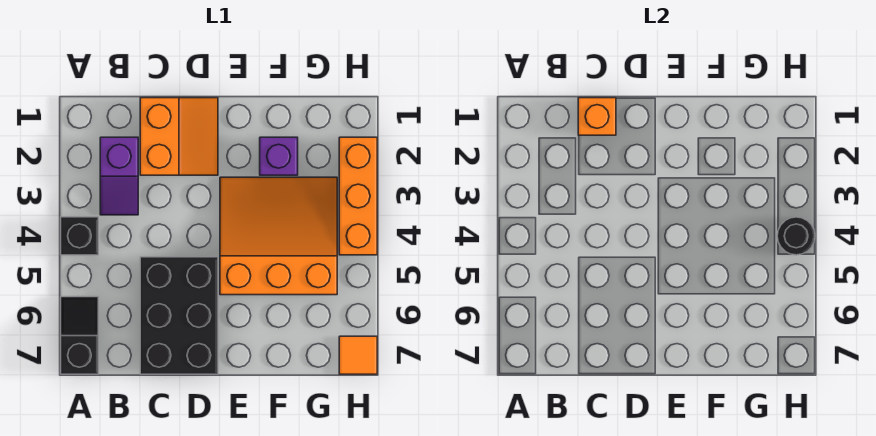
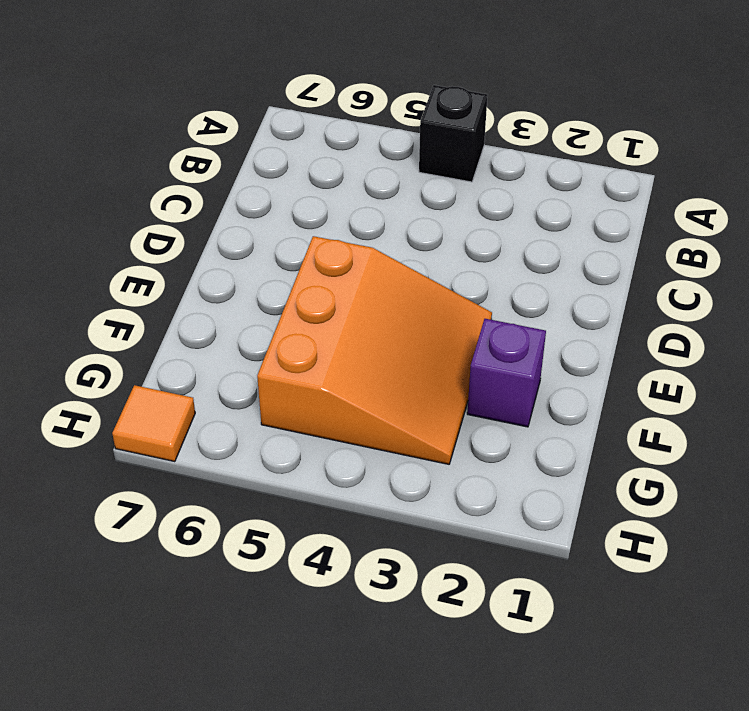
none -> black 1x2 slope [61,297,98,374]
none -> purple 1x2 slope [100,137,138,215]

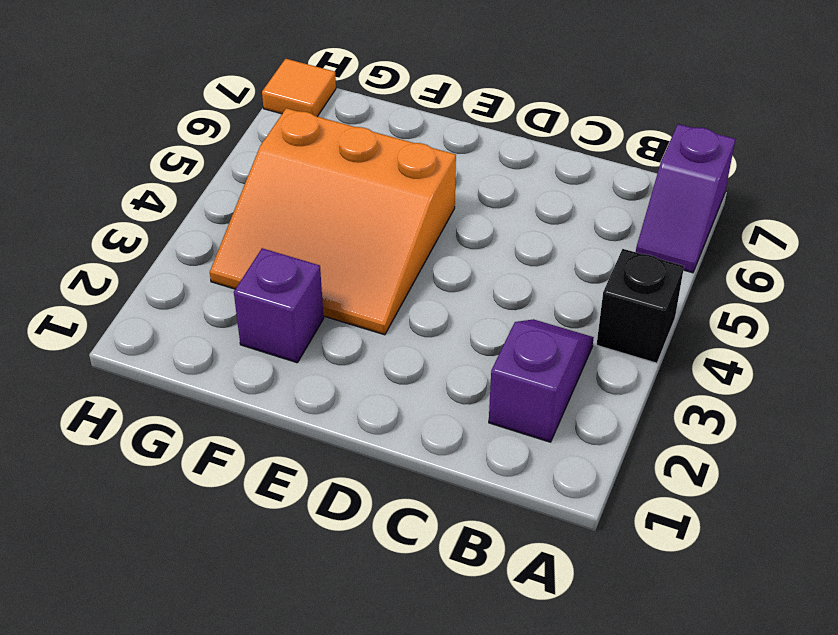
purple 1x2 slope [636,124,735,273] -> black 1x2 slope [61,297,98,374]
none -> orange 2x2 slope [140,98,218,175]
none -> black 2x3 brick [140,257,218,374]

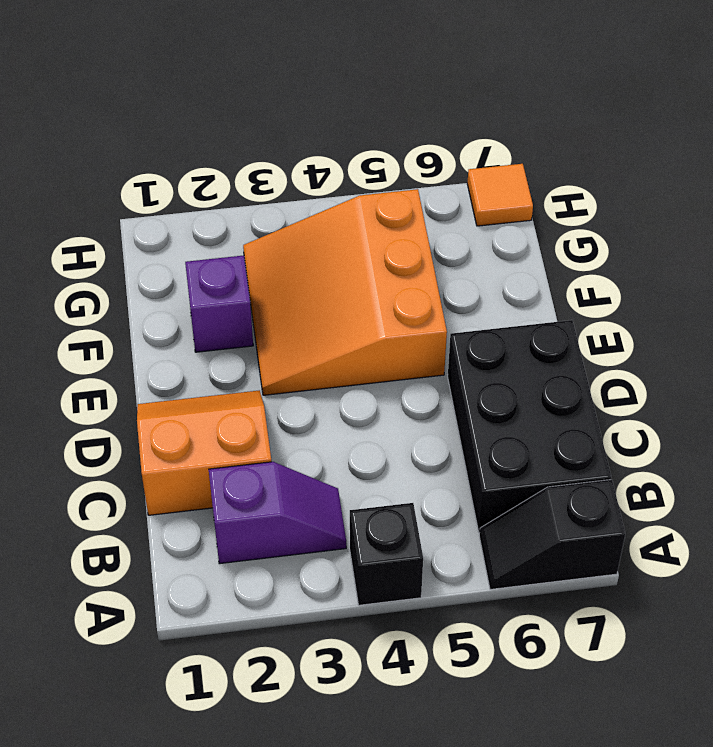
black 2x3 brick [448,320,611,533] -> black 2x3 brick turned to [140,257,218,374]
none -> orange 1x3 brick [339,137,377,255]
none -> orange 1x1 brick [578,98,616,135]

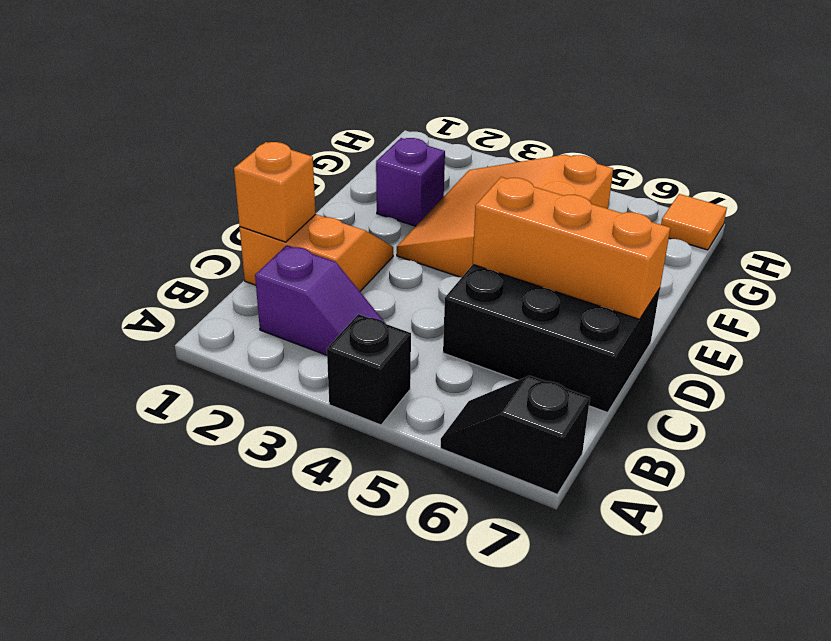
orange 1x3 brick [473,177,670,319] -> orange 1x3 brick moved to [339,137,377,255]
none -> black 1x1 round brick [777,217,815,255]

